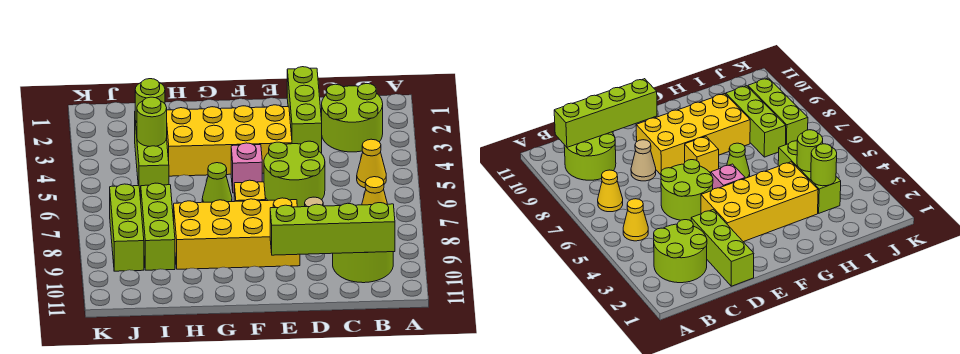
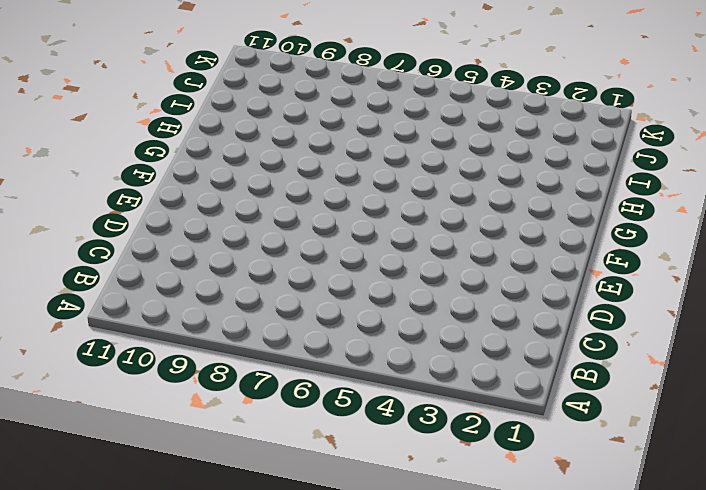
none -> lime 2x2 round brick [322,84,383,152]
none -> yellow 1x1 cone [357,139,386,188]
none -> yellow 1x1 cone [362,177,387,205]

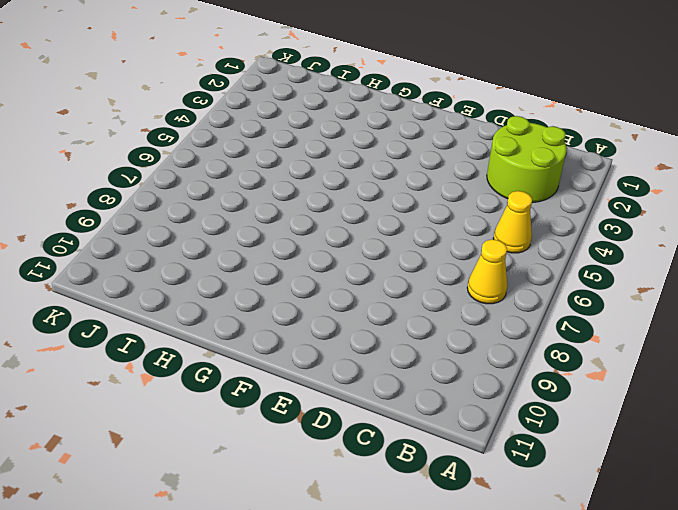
none -> lime 2x2 round brick [333,252,393,283]
none -> lime 1x3 brick [287,67,322,153]
none -> lime 2x2 round brick [264,141,325,207]

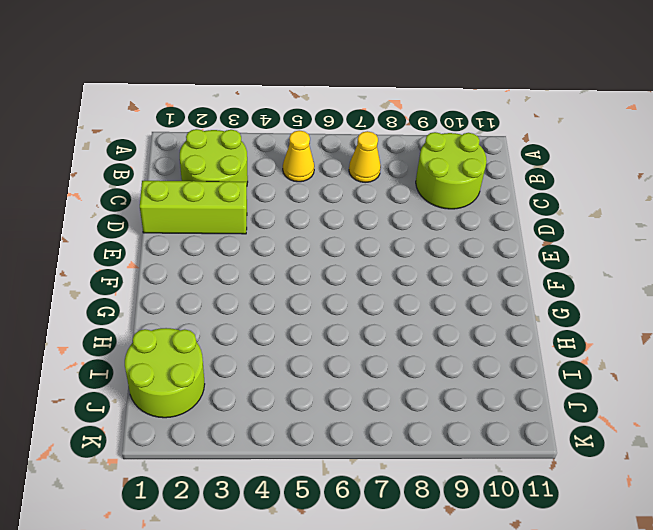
lime 2x2 round brick [125,328,205,418] -> lime 2x2 round brick moved to [264,141,325,207]
none -> tan 1x1 cone [631,140,656,181]
none -> yellow 2x4 brick [167,105,292,176]
none -> yellow 2x4 brick [174,198,300,269]

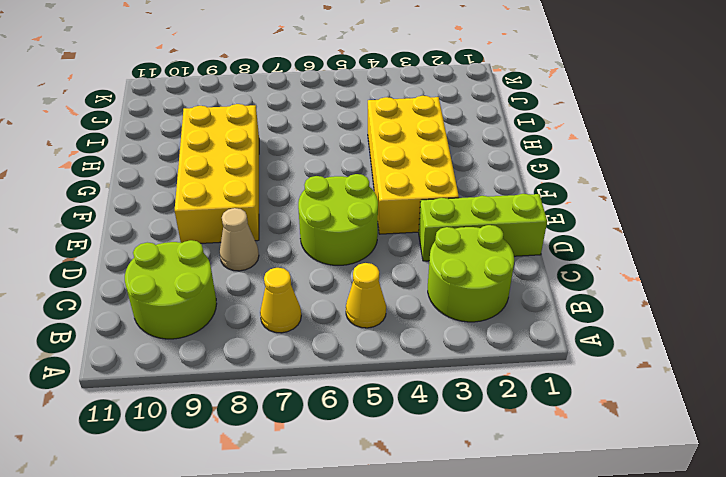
none -> pink 1x1 brick [231,143,262,193]
none -> yellow 1x1 brick [234,180,266,201]
none -> lime 1x1 cone [202,163,232,202]

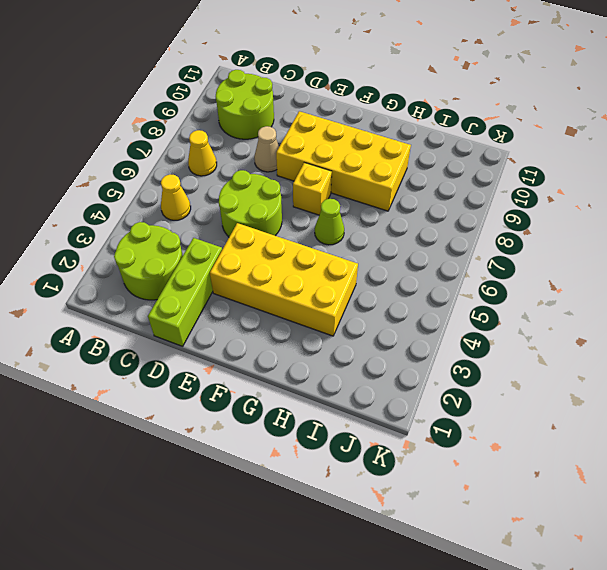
none -> pink 1x1 brick [231,143,262,193]
none -> lime 1x3 brick [135,121,169,196]
none -> lime 1x3 brick [141,183,175,270]

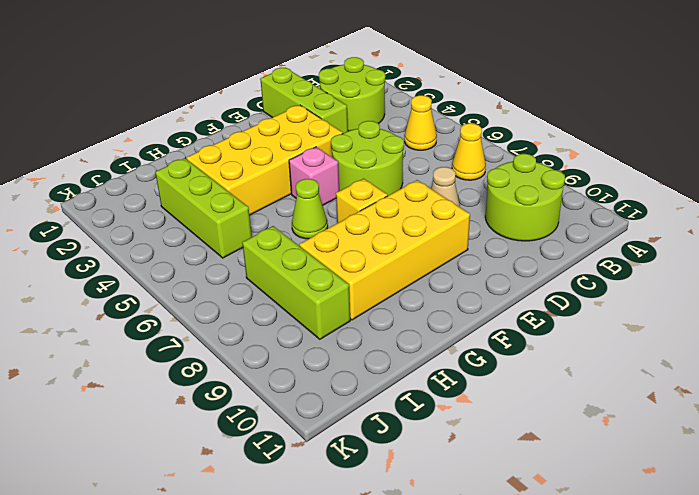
none -> lime 1x3 brick [110,184,144,271]
none -> lime 1x4 brick [270,203,395,255]
none -> lime 1x1 round brick [135,79,165,123]

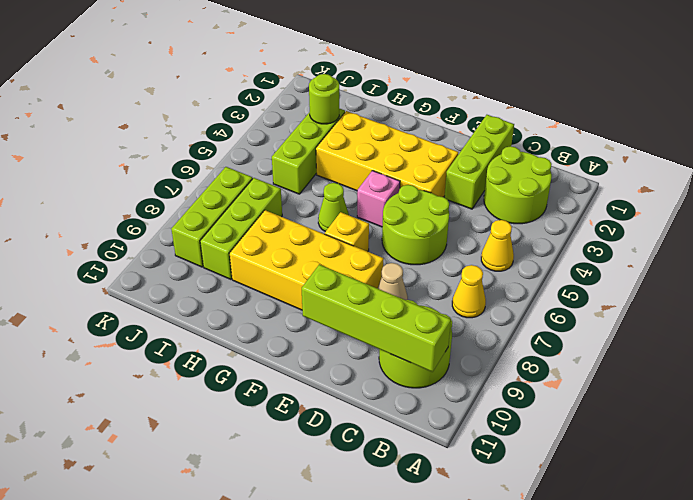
none -> lime 1x1 round brick [137,97,167,147]

